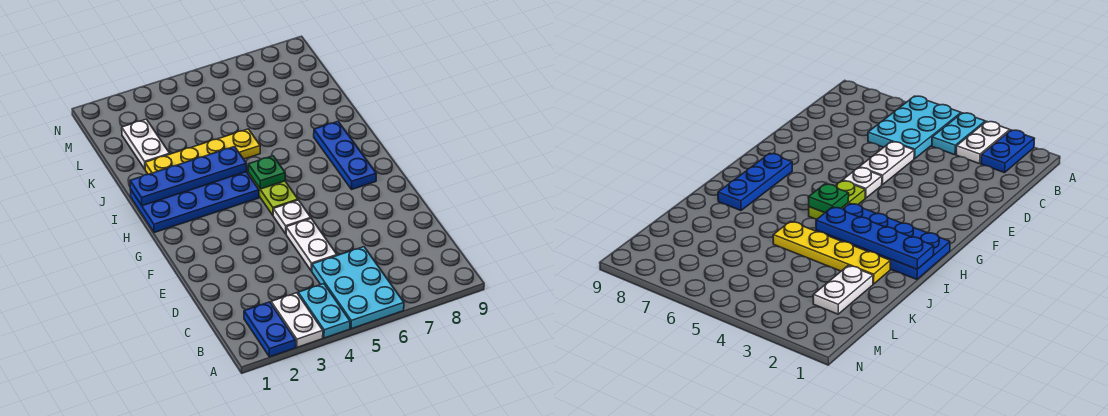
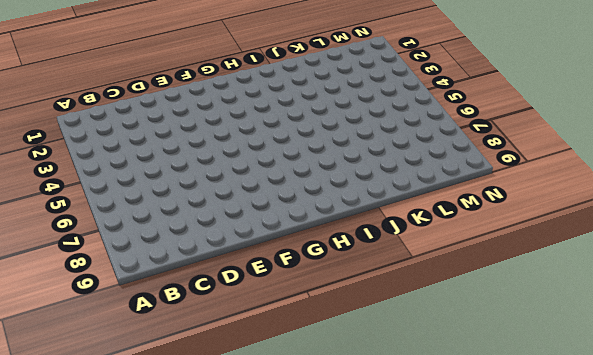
none -> blue 1x2 plate [244,302,296,357]
none -> white 1x2 plate [271,293,323,347]
none -> cyan 1x2 plate [298,284,350,338]

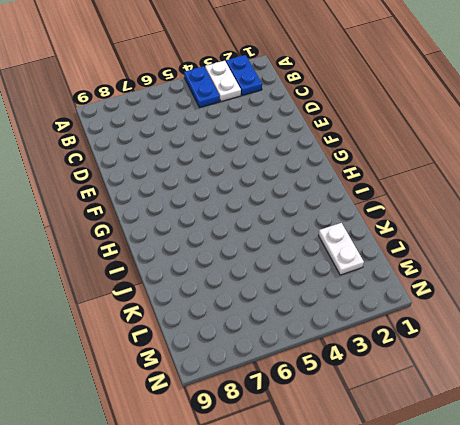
blue 1x2 plate [184,66,220,108] -> cyan 1x2 plate [298,284,350,338]
none -> cyan 2x3 plate [312,247,404,329]
none -> white 1x2 plate [286,219,337,271]
none -> white 1x1 plate [273,200,311,234]

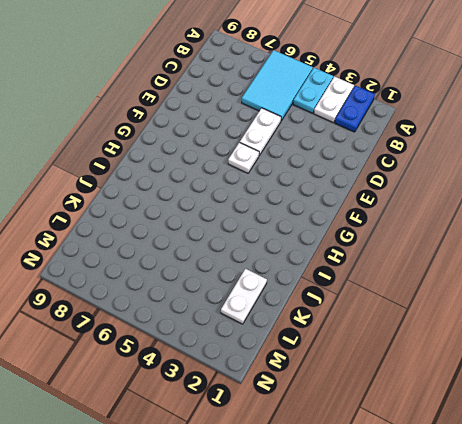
cyan 2x3 tile [242,50,313,121] -> cyan 2x3 plate [312,247,404,329]
none -> lime 1x2 plate [248,173,298,215]
none -> blue 1x3 plate [314,121,376,190]
none -> blue 2x4 plate [130,172,259,233]

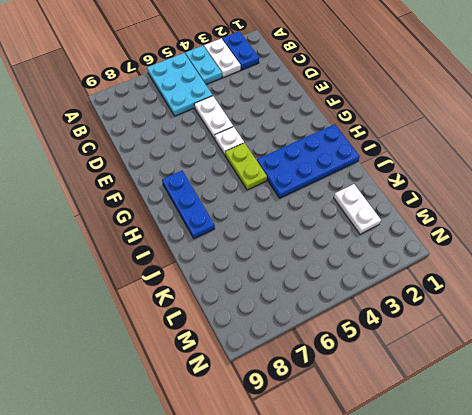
none -> yellow 1x4 plate [145,129,260,174]
none -> green 1x1 plate [248,156,285,189]
none -> blue 1x4 plate [130,147,247,206]

